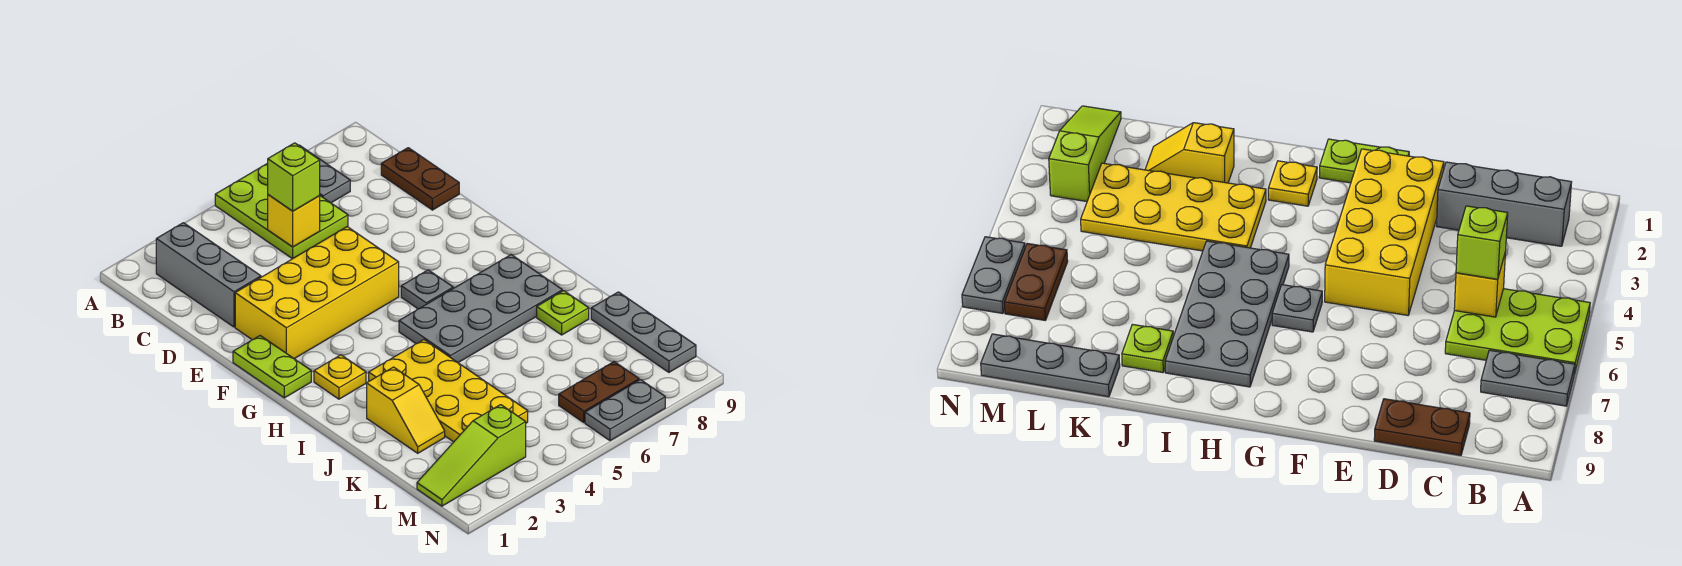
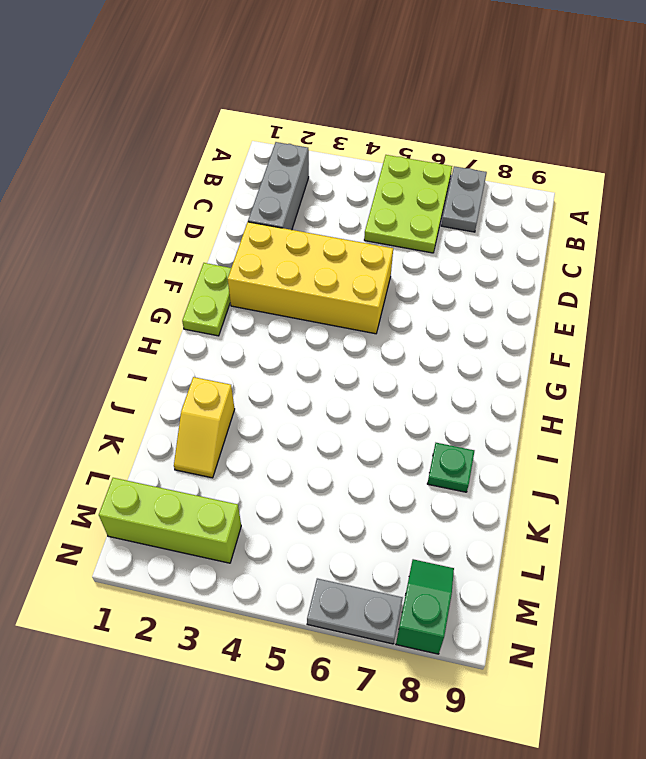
green 1x1 plate [427,443,474,492] -> lime 1x1 plate [537,291,589,335]
lime 1x3 brick [99,478,241,563] -> lime 1x3 slope [417,405,526,506]
green 1x2 slope [396,559,454,654] -> none
none -> brown 1x2 plate [381,148,459,210]
none -> grey 1x1 plate [401,270,453,309]
none -> yellow 1x1 plate [314,355,366,399]

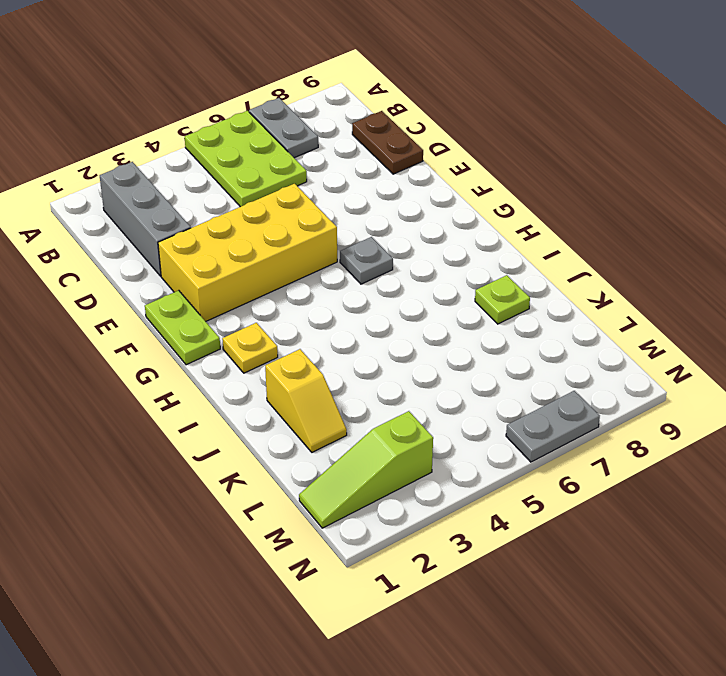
none -> grey 2x4 plate [399,255,562,363]
none -> yellow 2x4 plate [369,340,528,442]
none -> grey 1x3 plate [591,292,696,372]

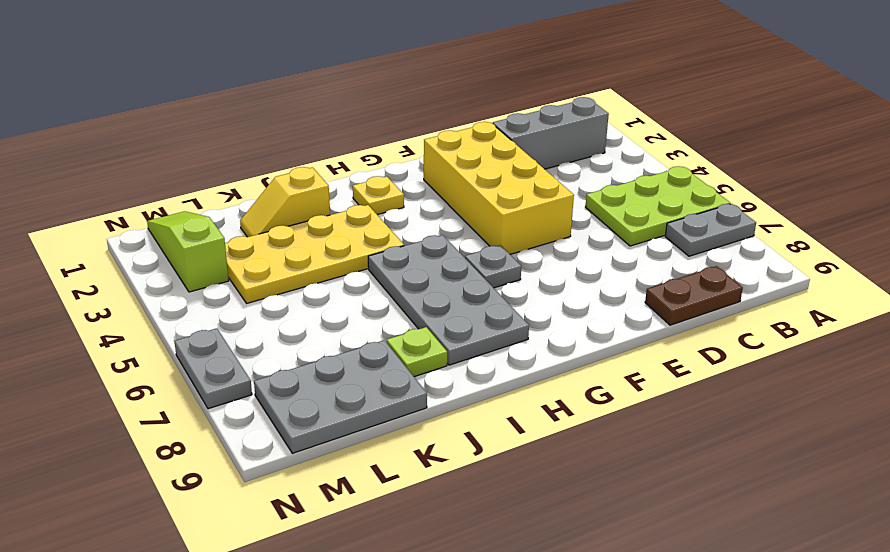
grey 2x3 plate [254,340,427,453] -> grey 1x3 plate [591,292,696,372]
none -> lime 1x2 plate [233,336,311,398]
none -> brown 1x2 plate [559,362,639,422]
none -> yellow 1x1 brick [268,195,320,247]

